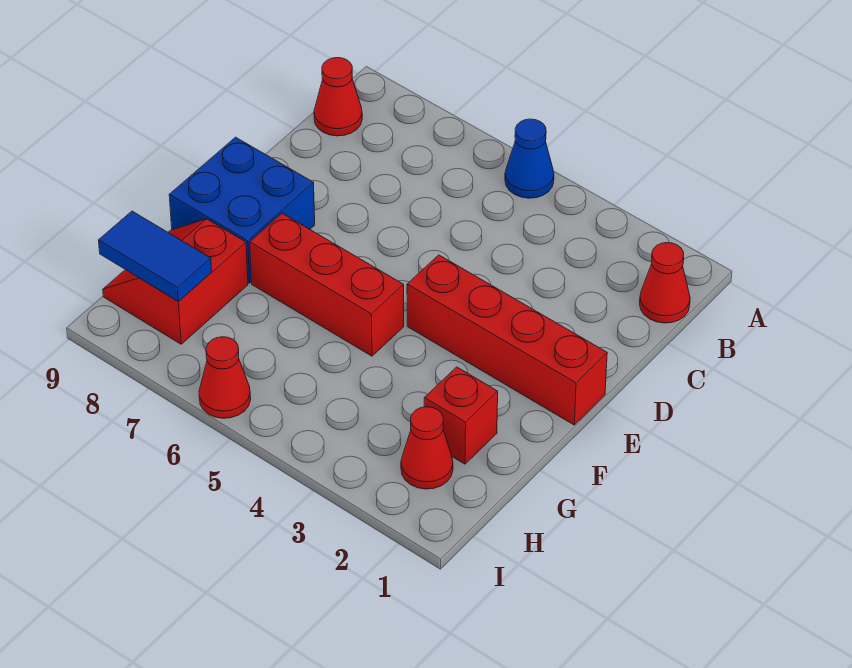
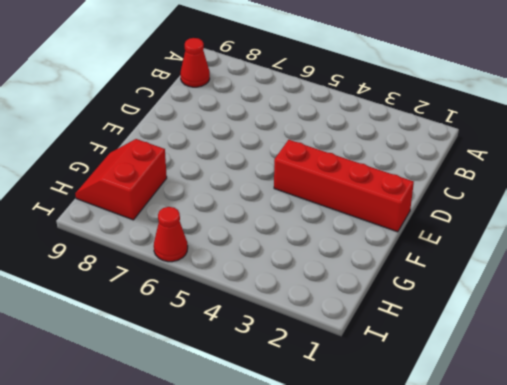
none -> blue 1x1 cone [505,119,554,198]
none -> red 1x1 cone [640,243,690,323]

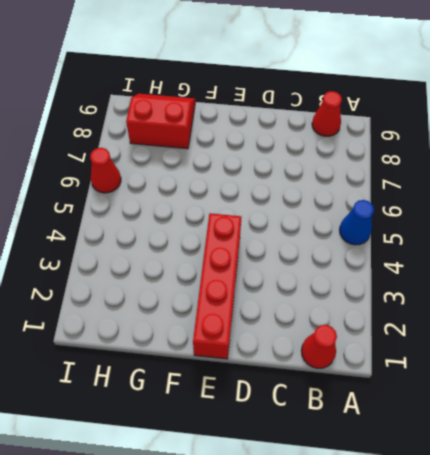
none -> blue 2x2 brick [169,137,315,283]
none -> red 1x3 brick [250,213,404,356]

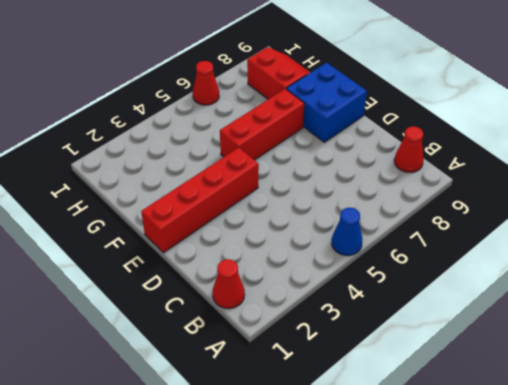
none -> red 1x1 brick [424,367,498,464]
none -> red 1x1 cone [401,407,453,489]

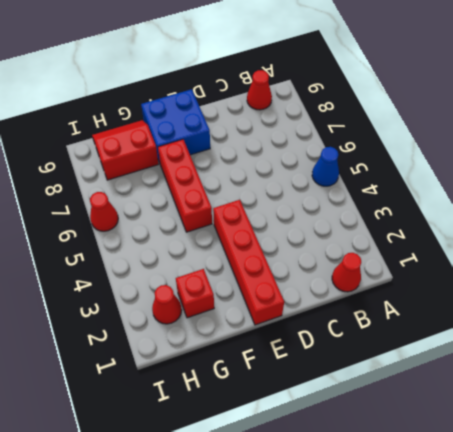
none -> blue 1x2 tile [99,211,212,301]

